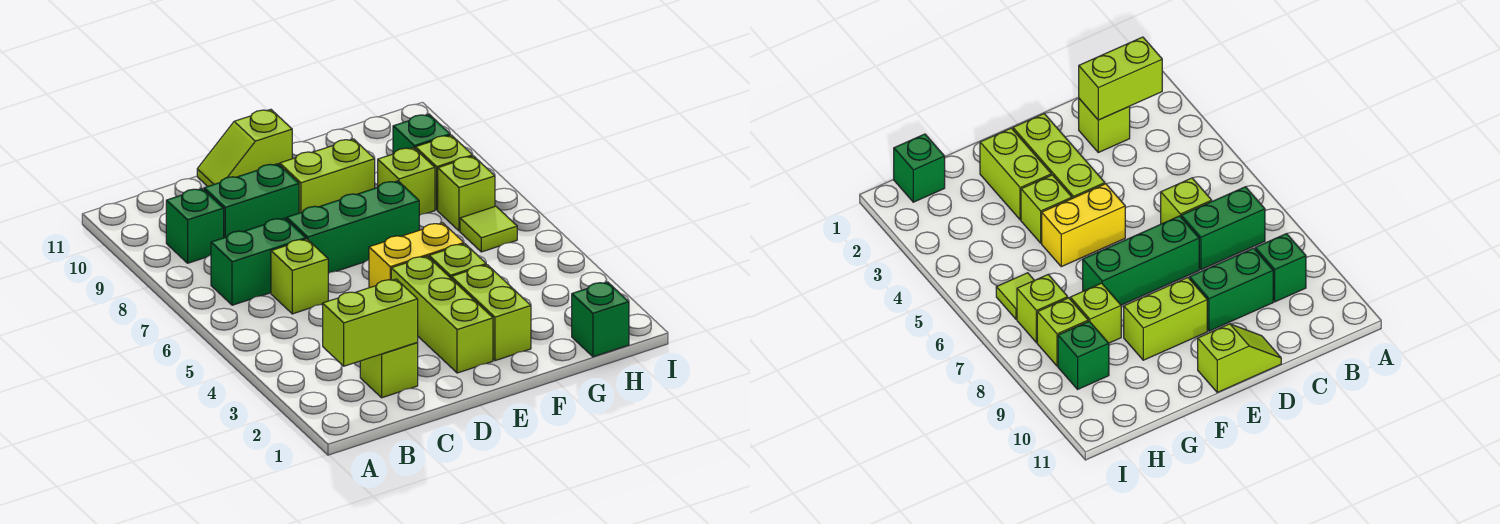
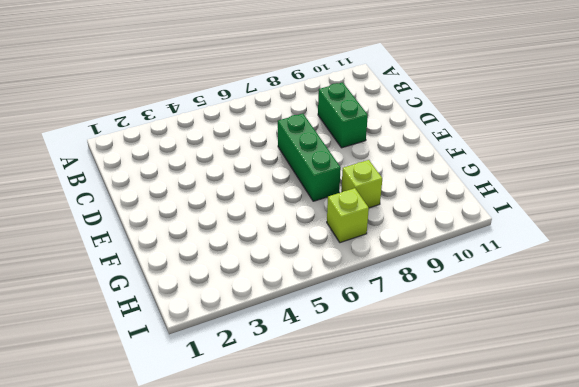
none -> green 1x2 brick [211,218,306,305]
none -> green 1x1 brick [166,188,224,263]
none -> lime 1x1 brick [360,343,418,398]

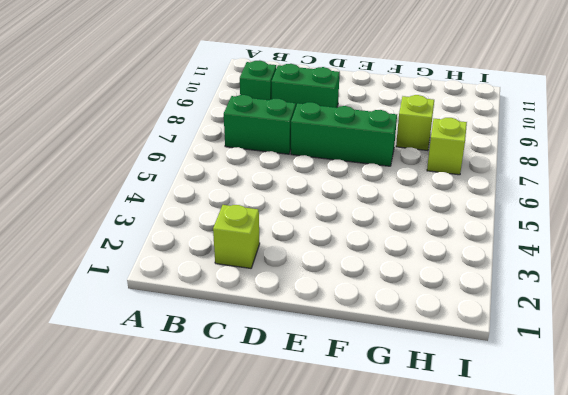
none -> lime 1x1 brick [271,239,328,314]
none -> lime 1x2 slope [197,109,292,186]
none -> lime 1x3 brick [391,256,493,373]

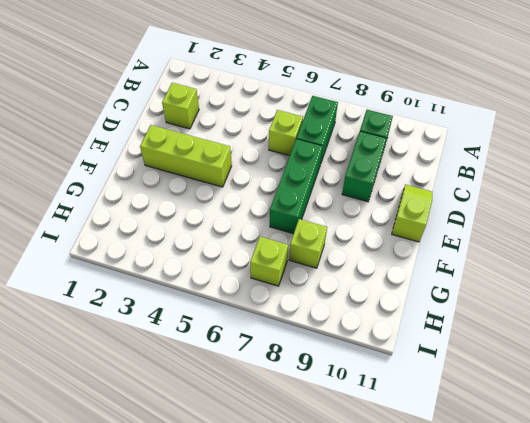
none -> yellow 1x2 brick [369,223,464,288]
none -> lime 1x2 brick [280,139,375,213]
none -> lime 1x2 brick [451,265,531,361]

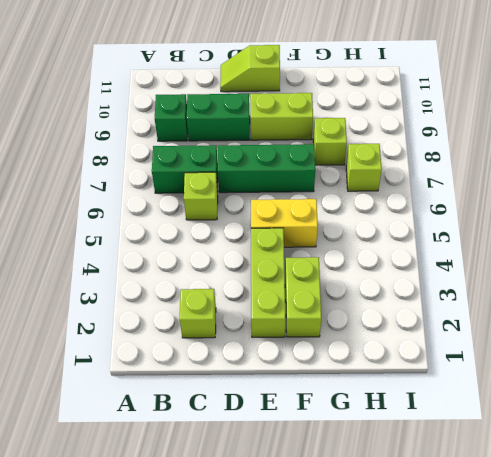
none -> lime 1x1 brick [429,244,486,278]
none -> green 1x1 brick [572,282,629,357]
none -> lime 1x1 tile [460,206,517,252]

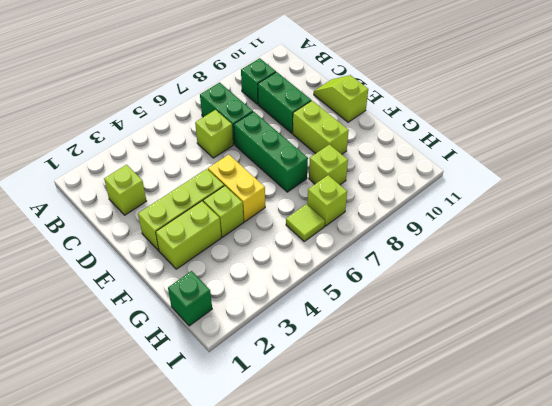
none -> lime 1x1 brick [415,135,473,210]
none -> green 1x1 brick [393,114,450,154]
none -> lime 1x2 brick [323,279,418,366]

